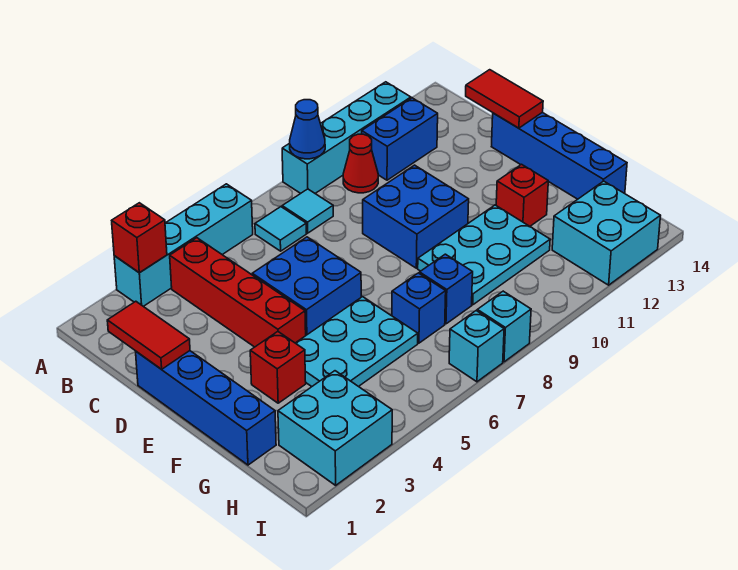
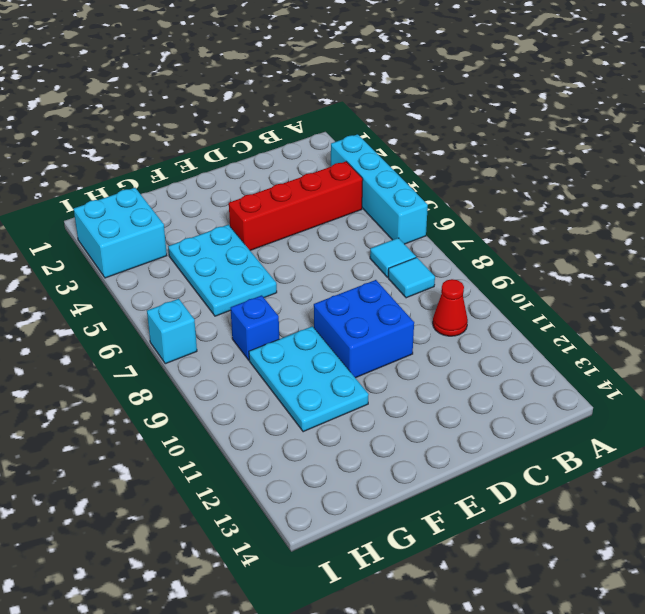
none -> cyan 1x4 brick [282,82,411,193]
none -> blue 1x2 brick [362,98,438,180]
none -> blue 1x4 brick [136,351,276,465]

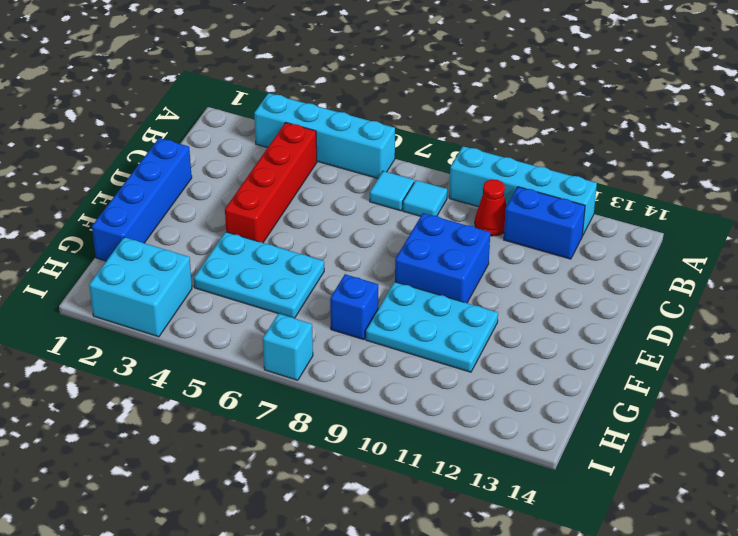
none -> blue 2x2 brick [252,237,361,335]
none -> blue 1x4 brick [491,113,627,199]
none -> red 1x1 brick [250,332,306,403]

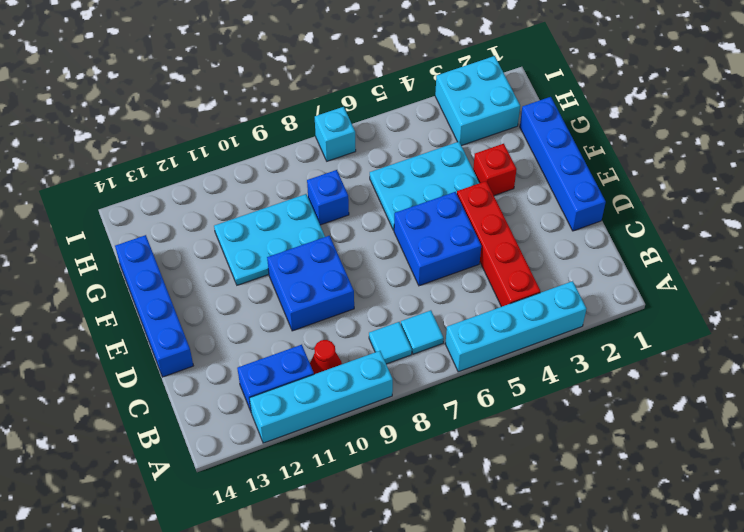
none -> red 1x1 brick [496,164,548,226]
none -> blue 1x1 brick [392,273,446,343]
none -> cyan 2x2 brick [552,181,660,285]

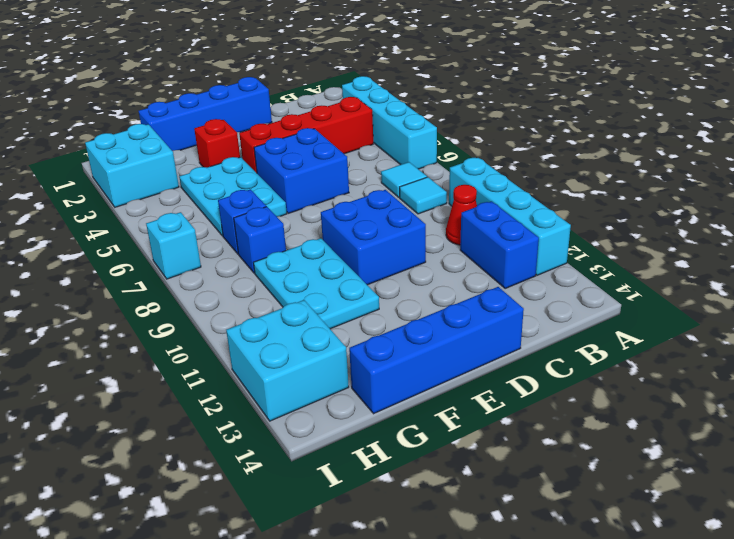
none -> red 1x1 brick [496,164,548,226]
none -> cyan 1x1 brick [477,291,531,362]
none -> red 1x1 brick [112,203,167,273]

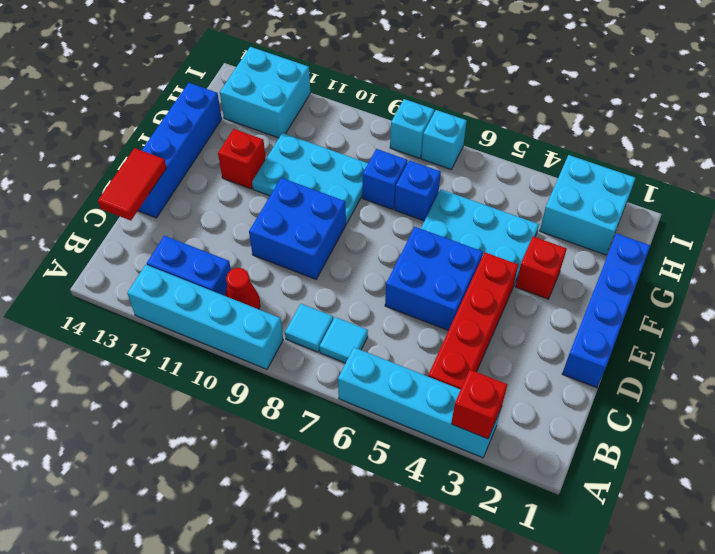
none -> blue 1x1 cone [290,100,325,159]
none -> red 1x2 tile [107,301,190,369]

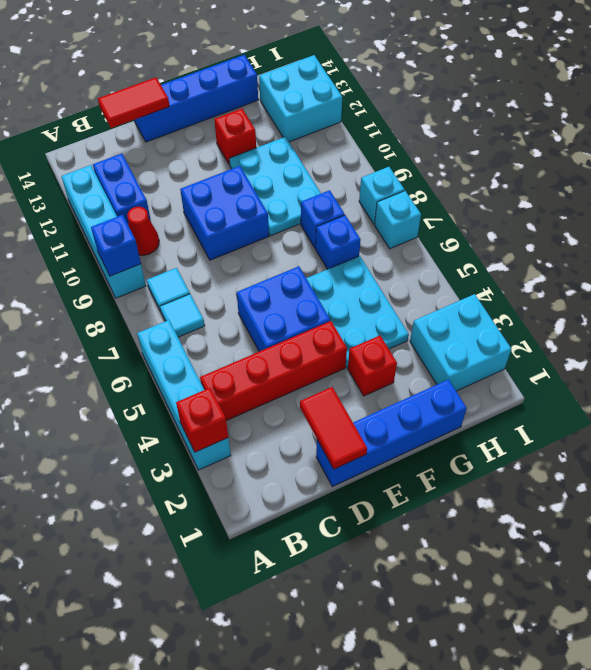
blue 1x1 brick [91,215,141,276] -> blue 1x1 cone [290,100,325,159]
red 1x2 tile [300,387,367,469] -> red 1x2 tile turned to [107,301,190,369]

